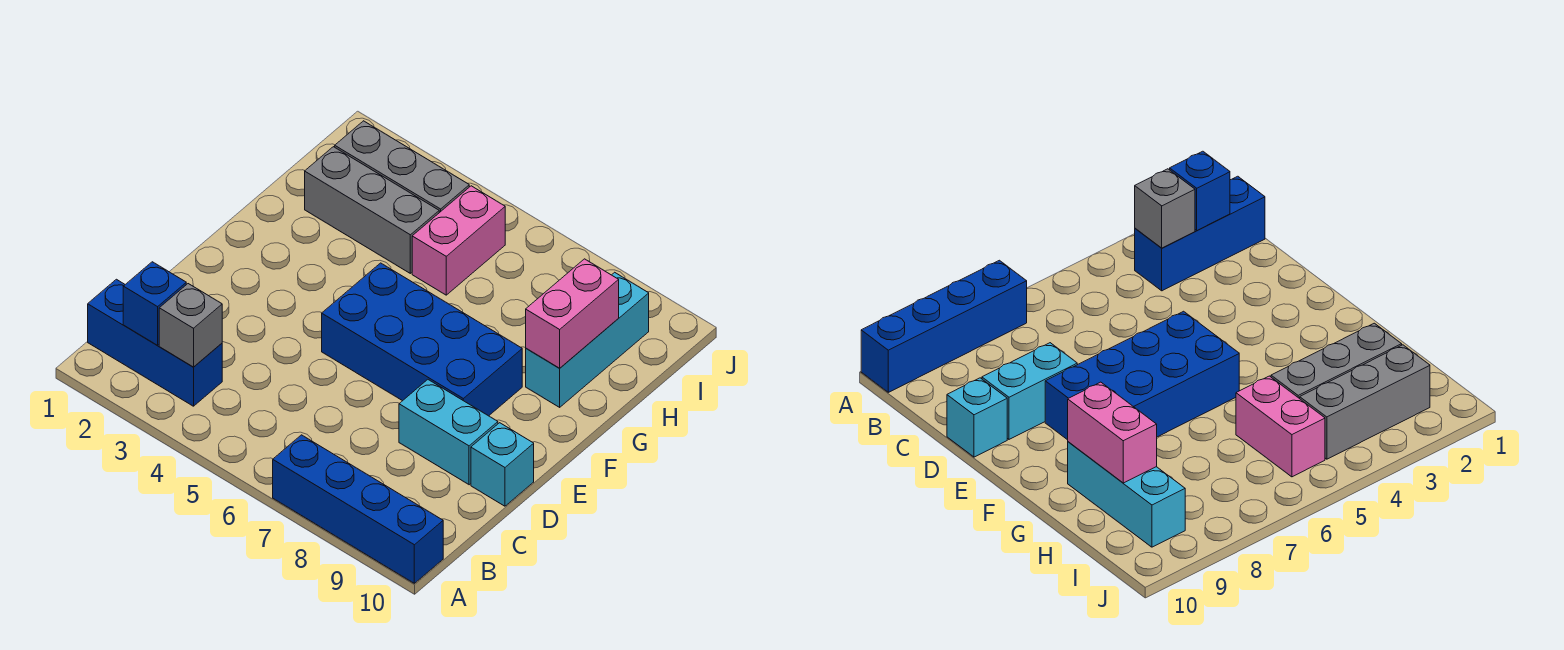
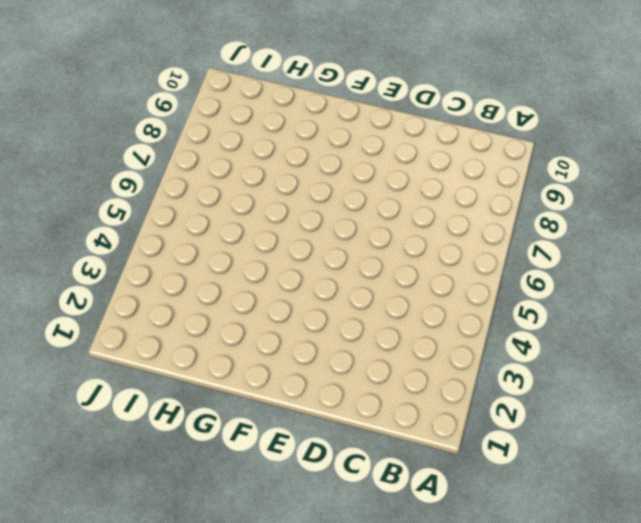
none -> blue 1x4 brick [273,435,443,583]
none -> blue 1x3 brick [88,279,222,406]
none -> cyan 1x2 brick [399,380,498,485]

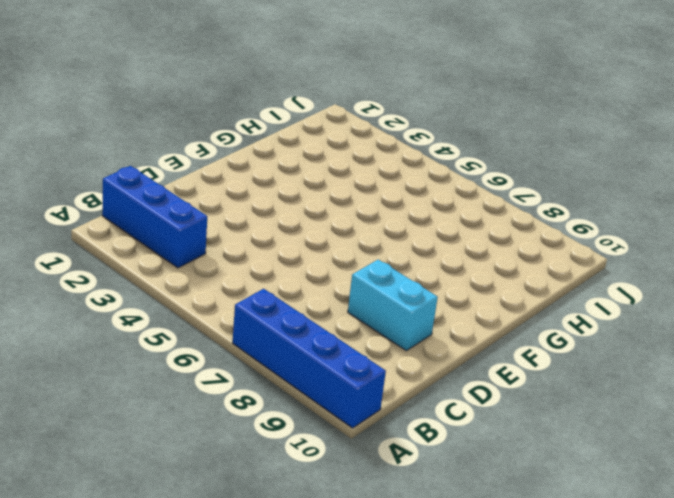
none -> cyan 1x1 brick [471,423,534,506]
none -> blue 2x4 brick [322,263,522,416]
none -> cyan 1x3 brick [526,272,649,407]

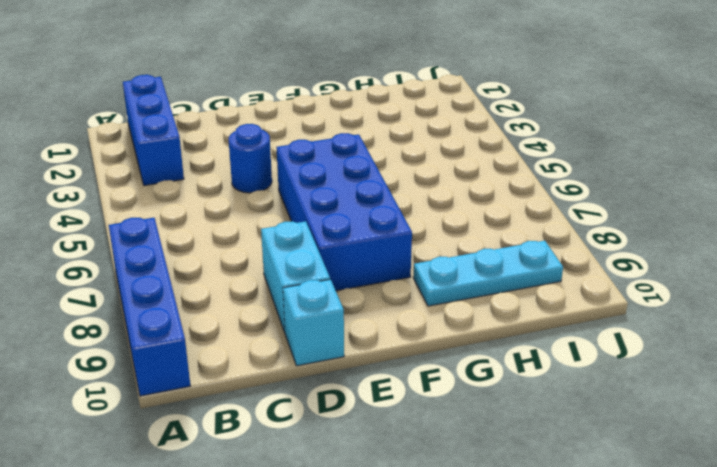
blue 1x1 round brick [228,124,272,193] -> none
cyan 1x3 plate [413,241,563,306] -> cyan 1x3 brick [526,272,649,407]
none -> grey 1x3 brick [305,147,439,273]
none -> pink 1x2 brick [412,186,505,295]
none -> grey 1x3 brick [335,121,469,213]

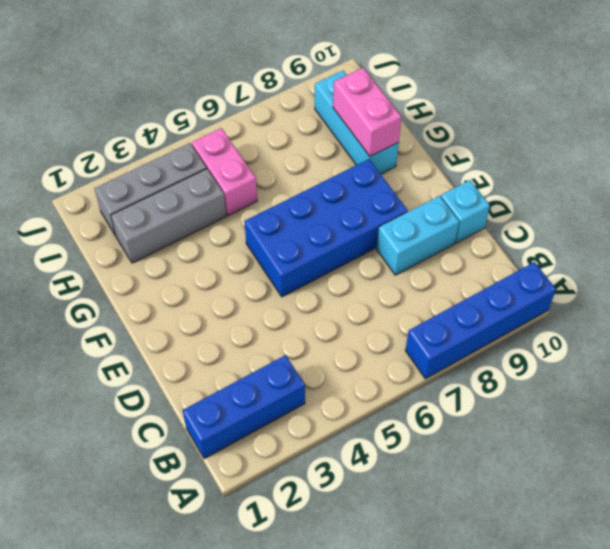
none -> blue 1x1 brick [123,262,186,345]
none -> grey 1x1 brick [159,284,222,367]

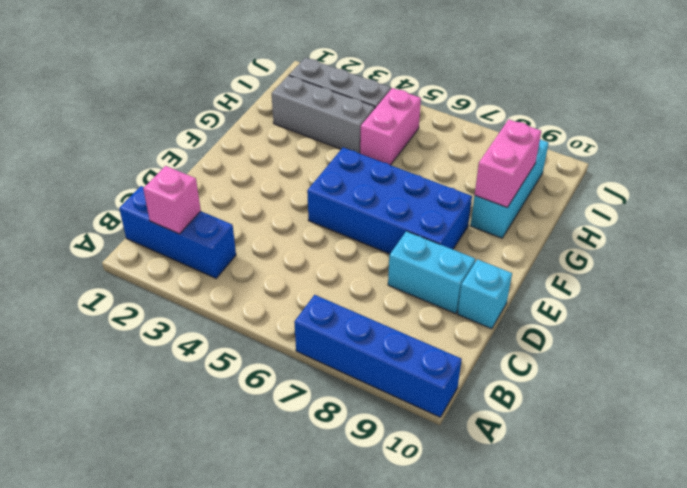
pink 1x1 brick [143,166,201,234] -> blue 1x1 brick [123,262,186,345]
none -> grey 1x1 brick [159,284,222,367]

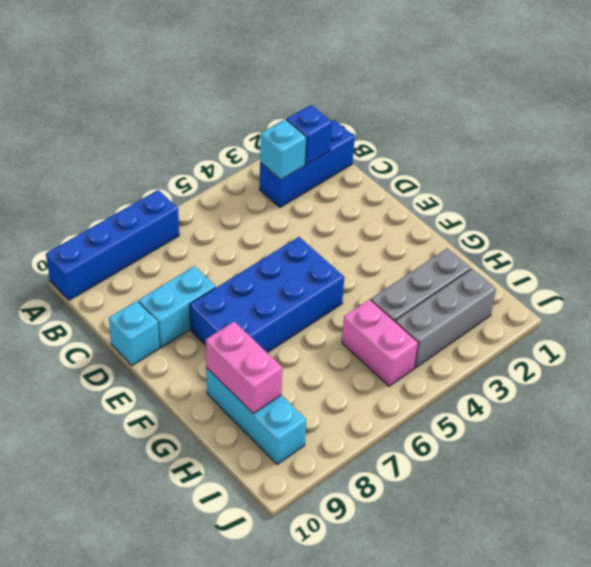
cyan 1x1 brick [260,119,307,180] -> grey 1x1 brick [159,284,222,367]

